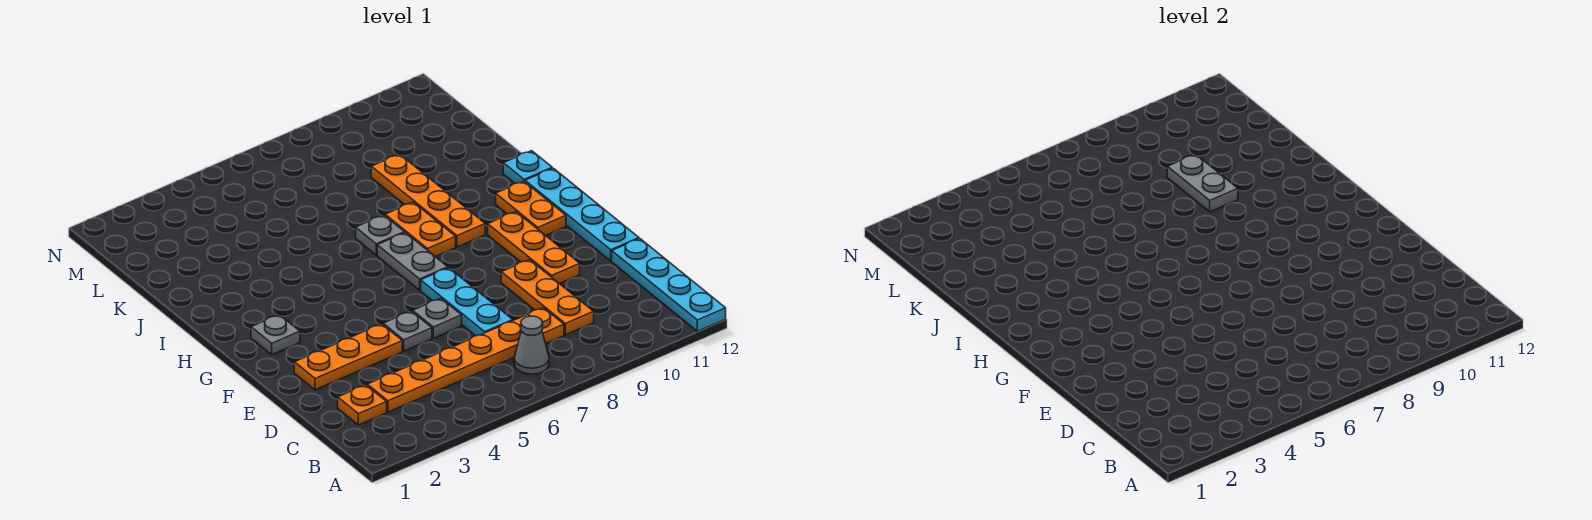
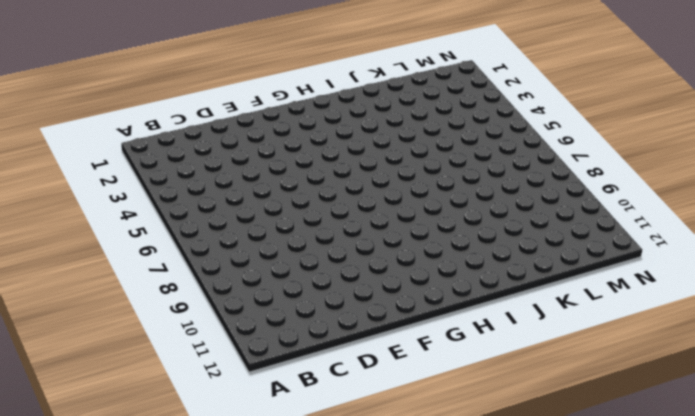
none -> cyan 1x4 plate [612,239,726,331]
none -> grey 1x1 cone [514,316,549,374]
none -> orange 1x1 plate [338,385,387,425]

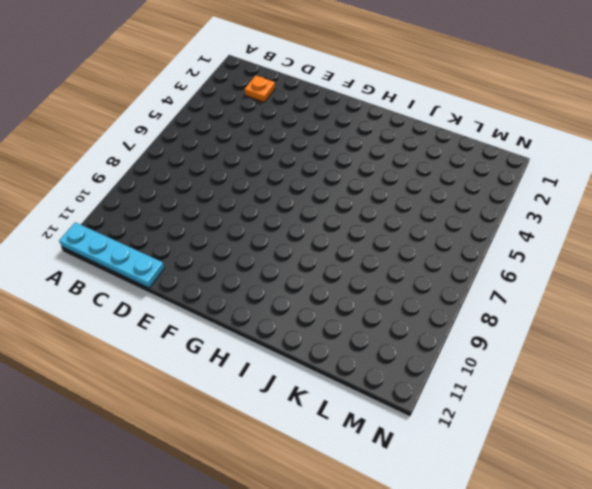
none -> grey 1x1 cone [514,316,549,374]
none -> orange 1x6 plate [367,308,564,412]
none -> orange 1x3 plate [501,260,594,335]

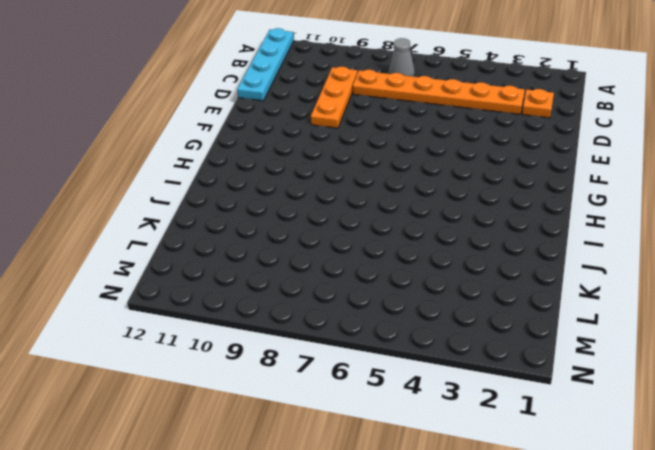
none -> cyan 1x3 plate [421,268,513,336]
none -> orange 1x3 plate [294,324,402,390]
none -> grey 1x1 plate [383,311,432,351]

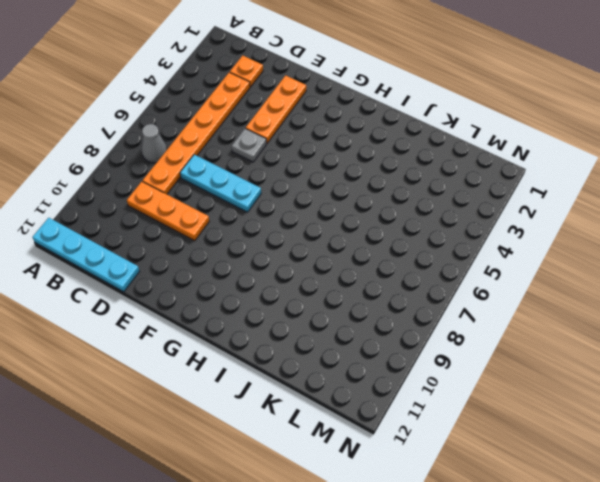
none -> grey 1x1 plate [413,298,462,338]
none -> orange 1x3 plate [488,212,580,284]
none -> cyan 1x4 plate [525,168,639,261]

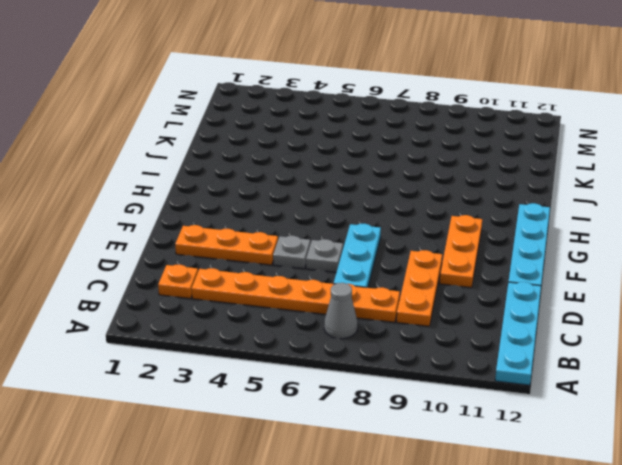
none -> grey 1x1 plate [251,315,300,355]
none -> grey 1x2 plate [377,233,448,290]
none -> orange 1x2 plate [496,181,566,235]

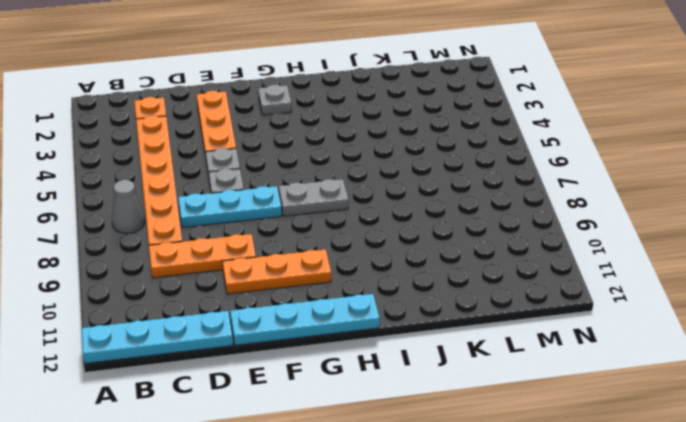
none -> orange 1x2 plate [496,181,566,235]
none -> orange 1x2 plate [385,202,456,257]
none -> orange 1x4 plate [371,154,485,247]

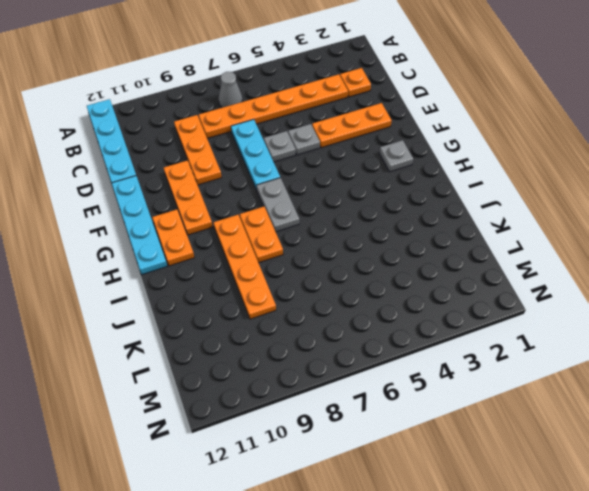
none -> grey 1x1 plate [356,215,404,255]
none -> cyan 1x1 plate [503,151,552,183]
none -> grey 1x2 plate [1167,154,1238,212]

